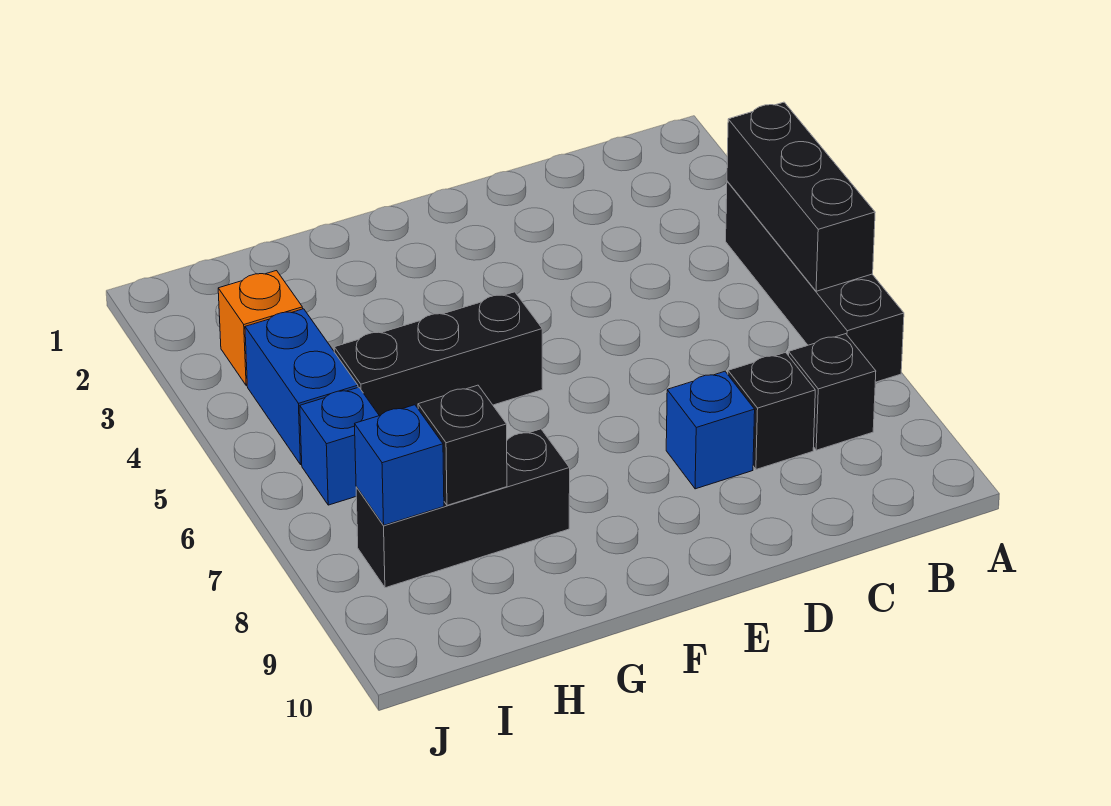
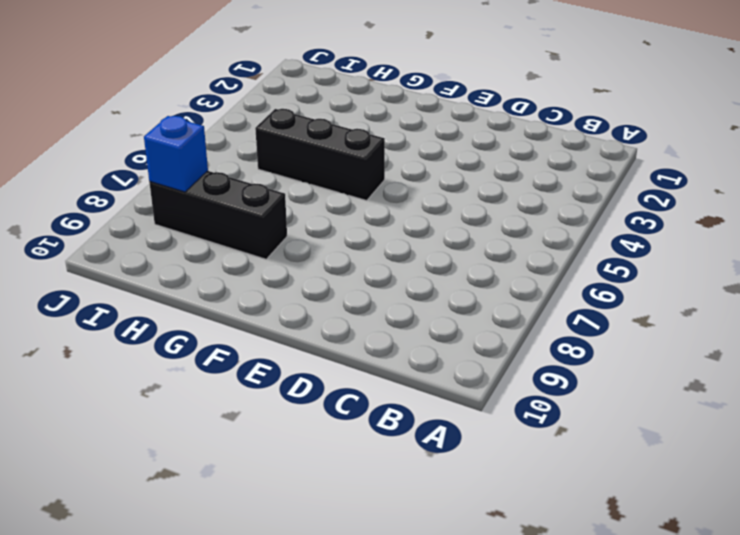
none -> black 1x4 brick [726,181,904,382]
none -> black 1x1 brick [789,334,876,450]
none -> black 1x1 brick [728,352,815,469]

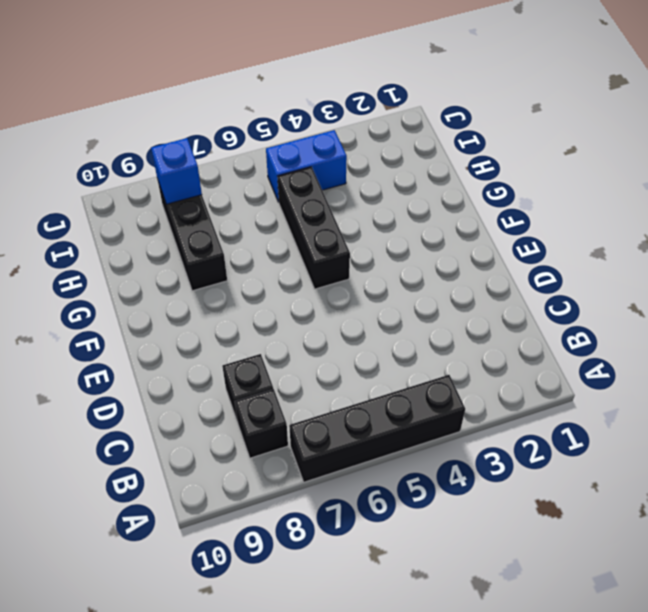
none -> blue 1x1 brick [666,371,755,489]
none -> orange 1x1 brick [218,271,303,386]
none -> blue 1x1 brick [300,387,379,505]

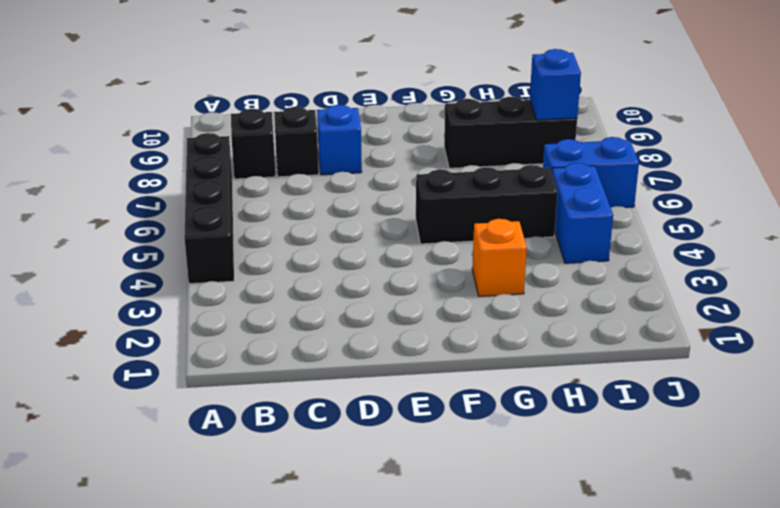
orange 1x1 brick [472,219,527,296] -> orange 1x1 brick moved to [218,271,303,386]
blue 1x2 brick [543,137,639,208] -> blue 1x1 brick [300,387,379,505]
none -> black 1x3 brick [727,102,875,291]
none -> black 1x1 brick [418,385,507,505]

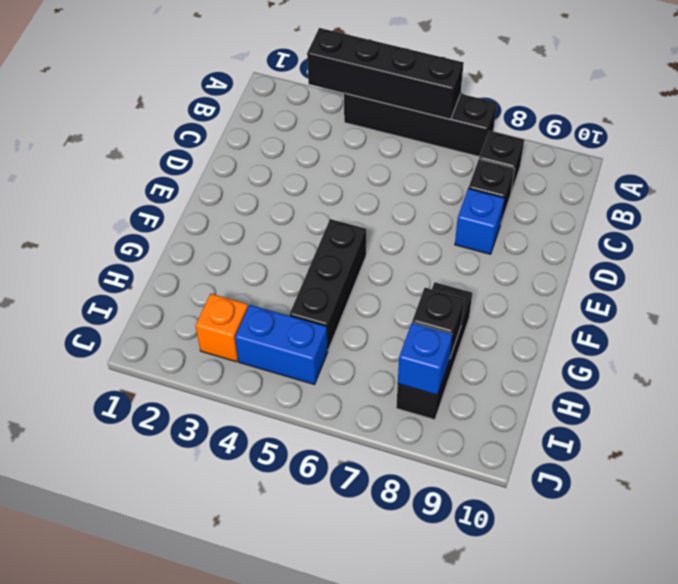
black 1x4 brick [307,28,464,119] -> black 1x3 brick [727,102,875,291]
none -> blue 1x1 brick [300,387,379,505]

